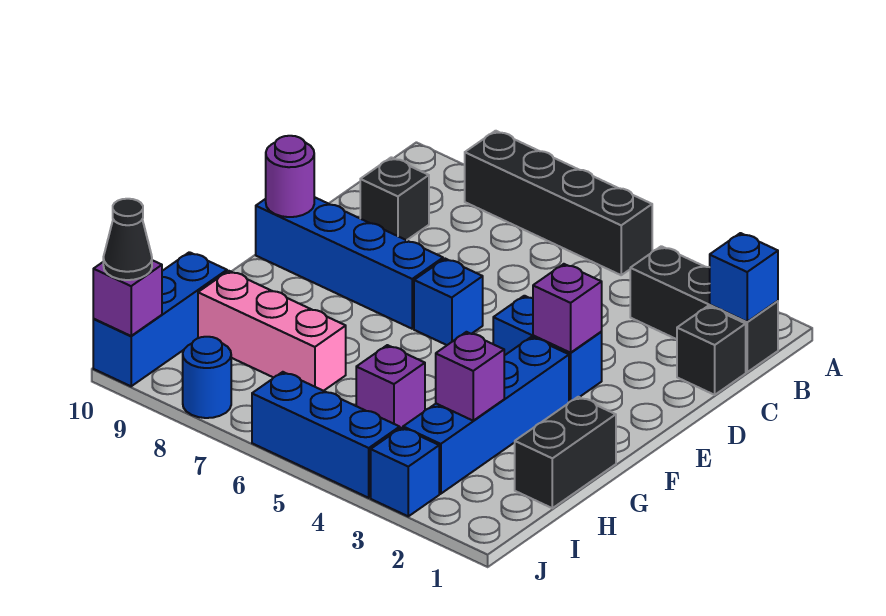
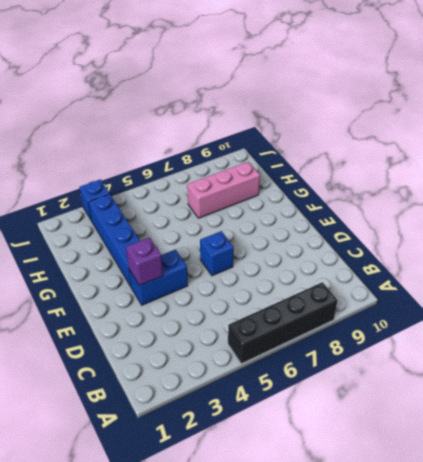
none -> black 1x3 brick [630,246,778,372]
none -> black 1x1 brick [677,306,746,395]
none -> black 1x1 brick [360,157,429,240]

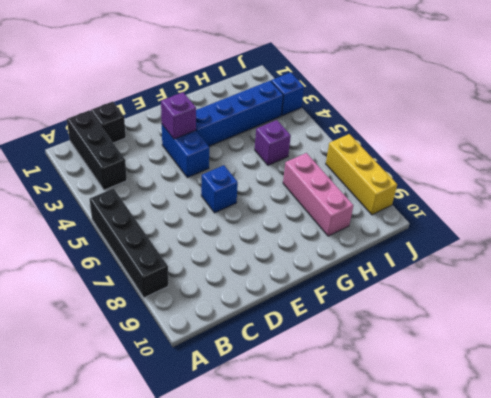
yellow 1x3 brick [326,134,397,215] -> blue 1x1 round brick [183,337,231,418]
none -> black 1x1 brick [360,157,429,240]
none -> blue 1x4 brick [256,197,443,329]
none -> black 1x2 brick [515,397,616,508]

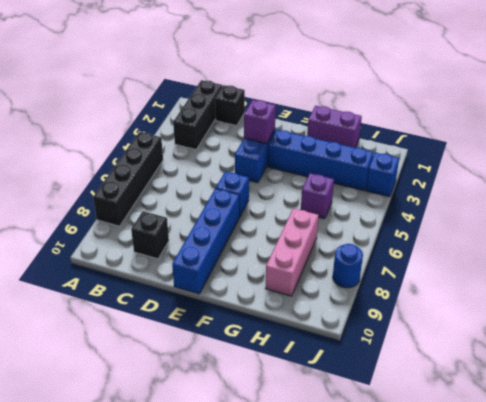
purple 1x2 brick [307,106,362,148] -> black 1x2 brick [515,397,616,508]
none -> blue 1x3 brick [93,252,227,386]
none -> blue 1x3 brick [252,372,400,498]
none -> blue 1x1 brick [710,233,778,322]

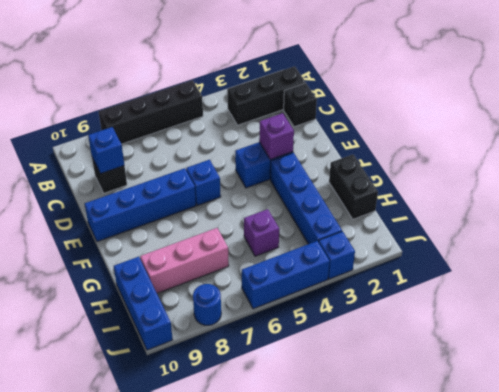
blue 1x1 brick [88,127,124,174] -> blue 1x1 brick moved to [710,233,778,322]
none -> purple 1x1 round brick [266,136,314,217]
none -> purple 1x1 brick [436,332,504,421]
none -> purple 1x1 brick [93,260,162,336]

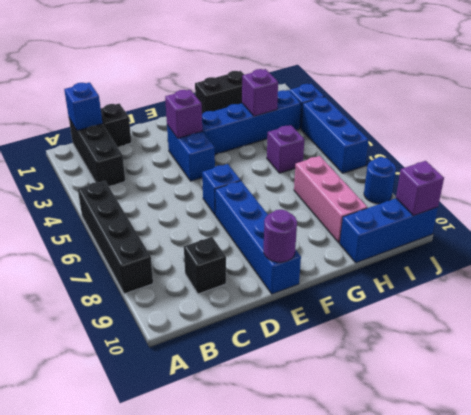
none -> black 1x1 cone [103,199,152,280]

